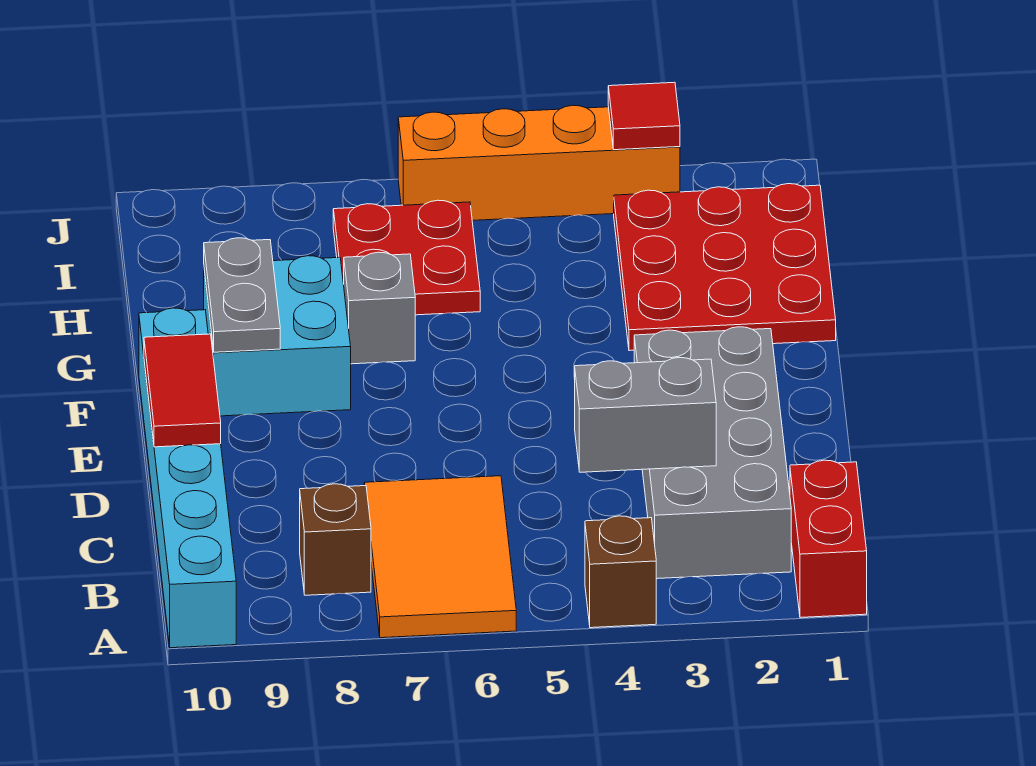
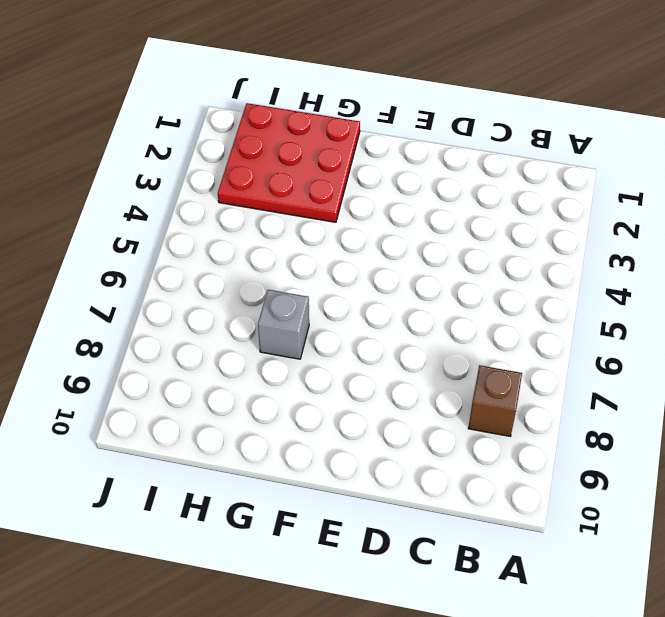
none -> red 1x2 brick [790,460,867,618]
none -> brown 1x1 brick [585,516,656,628]
none -> orange 2x3 tile [364,476,516,638]

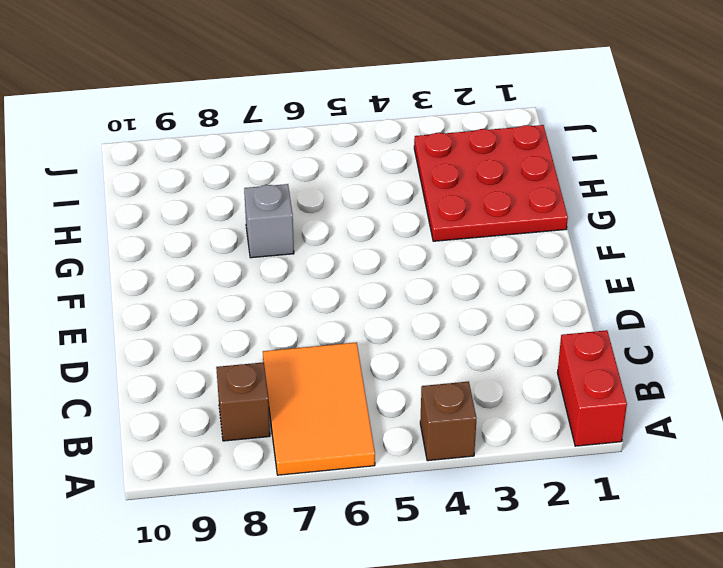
none -> cyan 1x6 brick [139,308,236,648]
none -> grey 2x4 brick [634,327,791,579]
none -> cyan 2x2 brick [204,256,351,416]

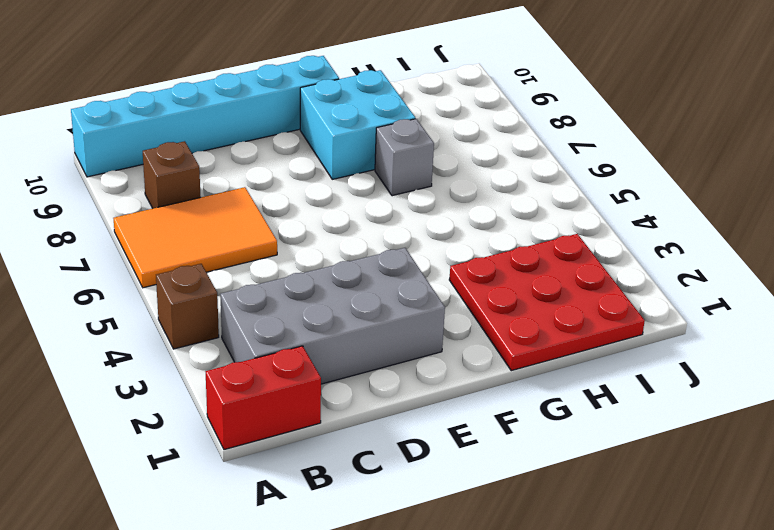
none -> red 2x2 plate [333,200,480,315]
none -> orange 1x4 brick [398,105,680,220]
none -> grey 1x2 brick [575,358,716,472]

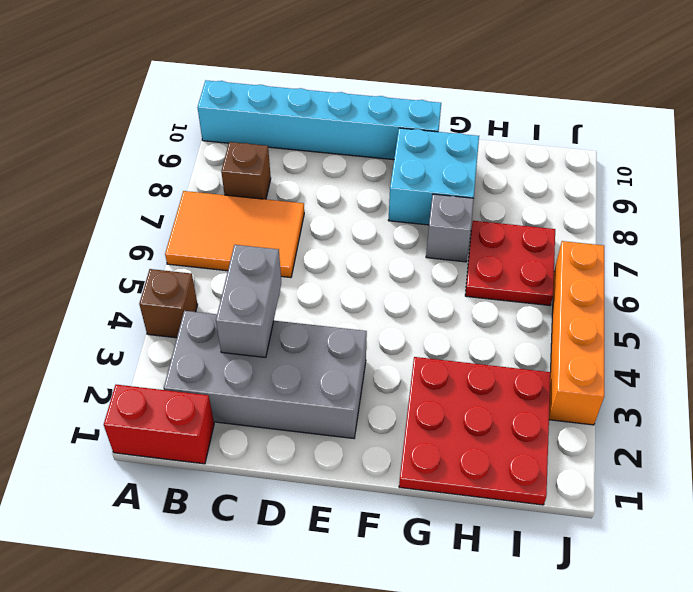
none -> red 1x2 tile [144,334,221,447]
none -> grey 1x2 plate [204,238,280,352]
none -> red 1x1 tile [608,82,680,150]

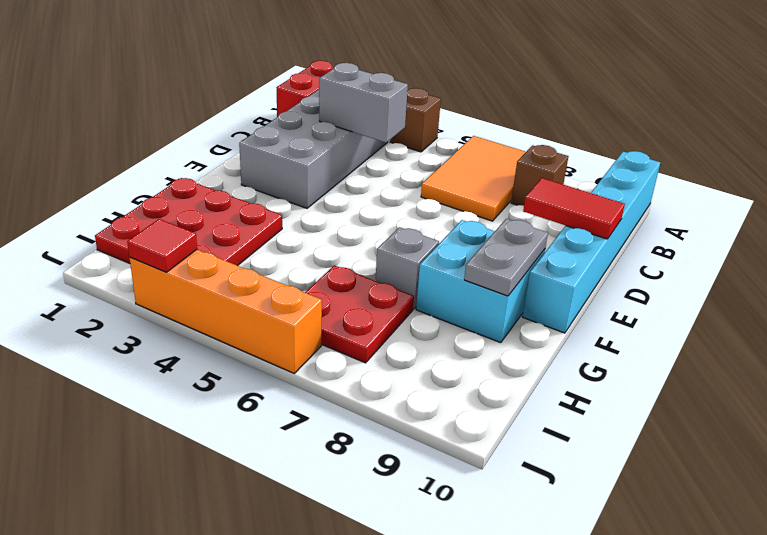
red 1x2 tile [523,178,625,239] -> red 1x2 tile turned to [144,334,221,447]

